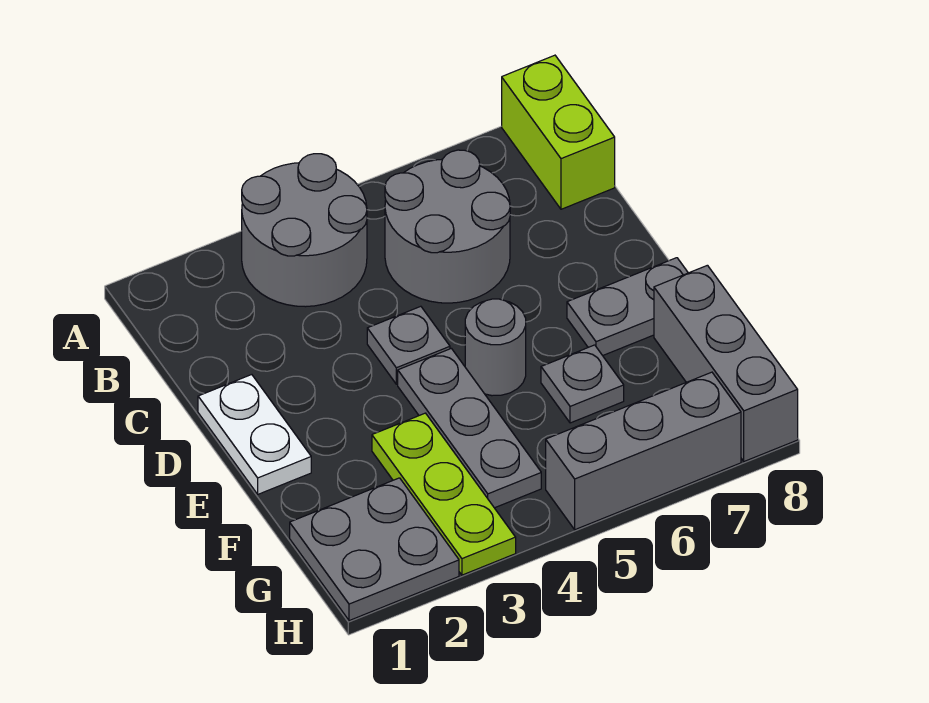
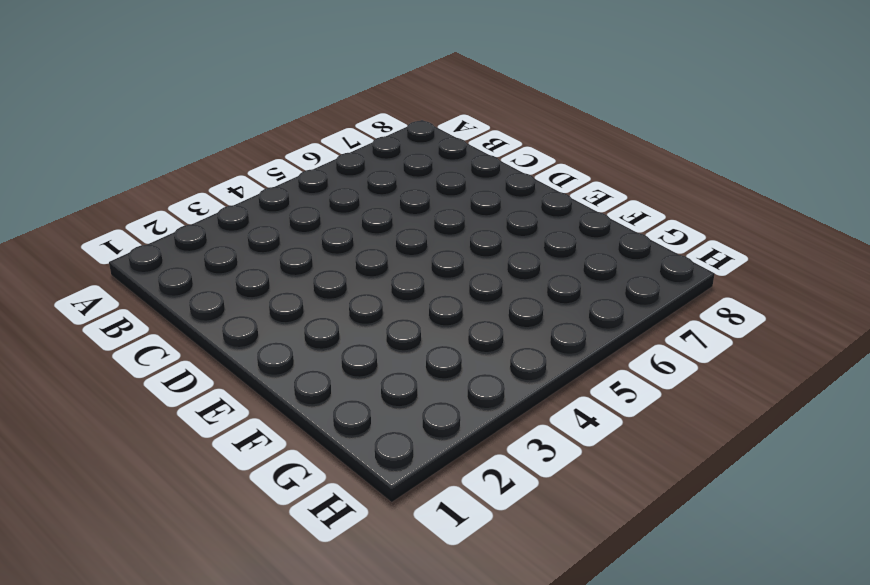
none -> grey 2x2 round brick [242,154,367,307]
none -> lime 1x2 brick [502,55,615,209]
none -> grey 2x2 round brick [385,150,510,303]

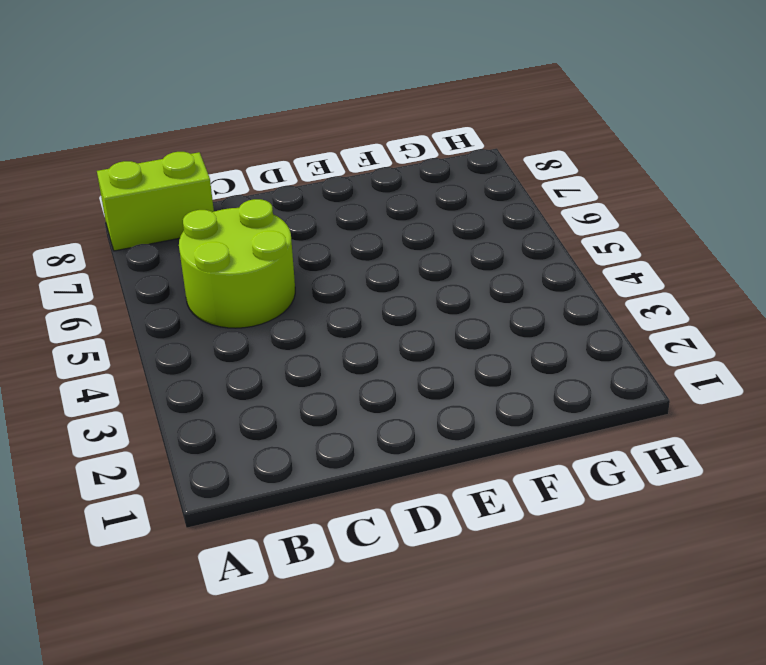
lime 2x2 round brick [179,199,295,328] -> grey 2x2 round brick [385,150,510,303]
none -> grey 2x2 round brick [242,154,367,307]
none -> white 1x2 plate [198,375,311,494]
none -> grey 1x1 plate [367,306,450,384]

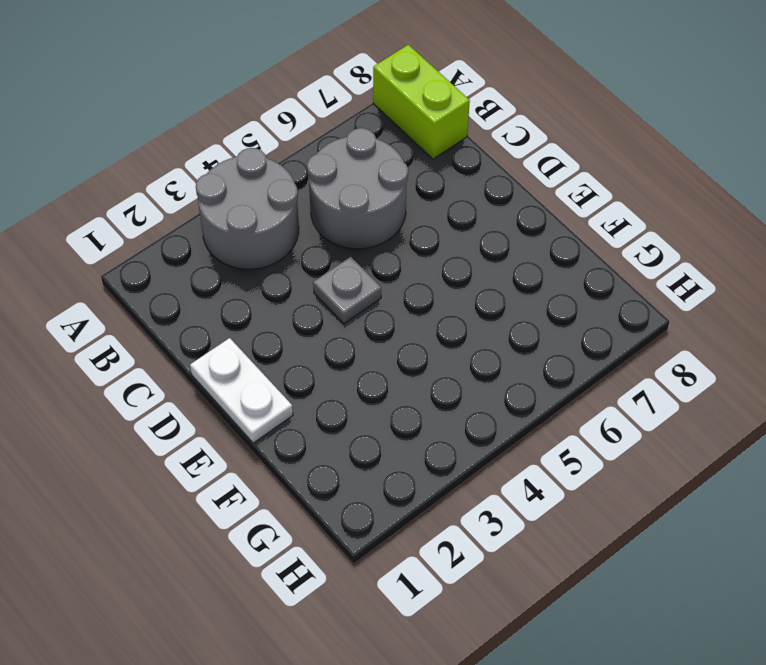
none -> grey 1x3 plate [398,348,541,508]
none -> grey 1x1 round brick [465,299,526,396]
none -> grey 1x2 plate [567,258,688,356]

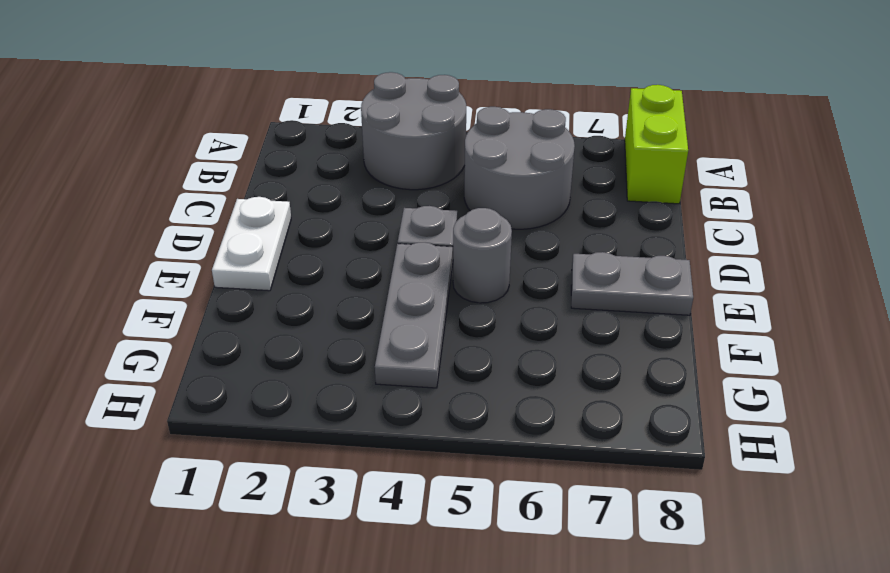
none -> lime 1x3 plate [372,413,516,575]
none -> grey 1x1 plate [541,345,624,423]
none -> grey 1x3 brick [654,265,798,462]

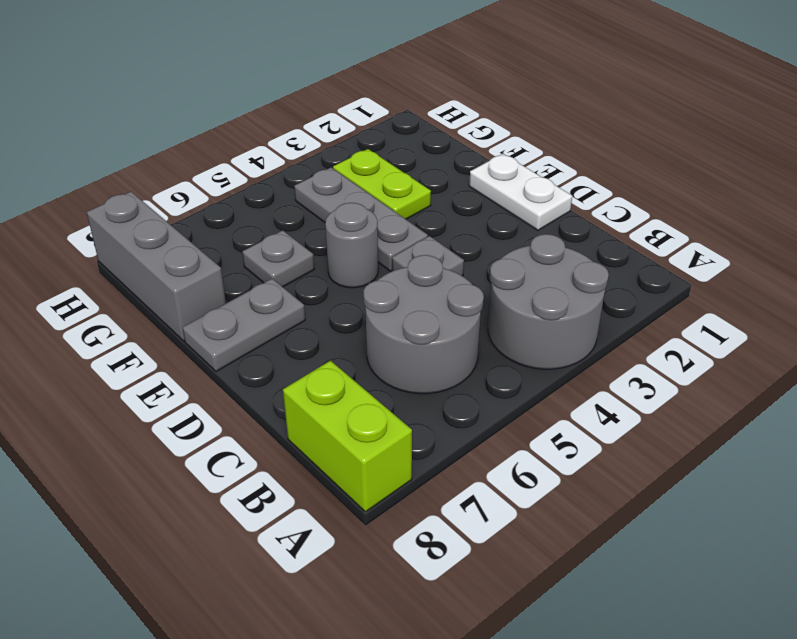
lime 1x2 plate [333,149,431,219] -> lime 1x3 plate [372,413,516,575]
none -> grey 2x2 plate [290,478,459,621]
none -> grey 1x3 brick [546,372,741,530]

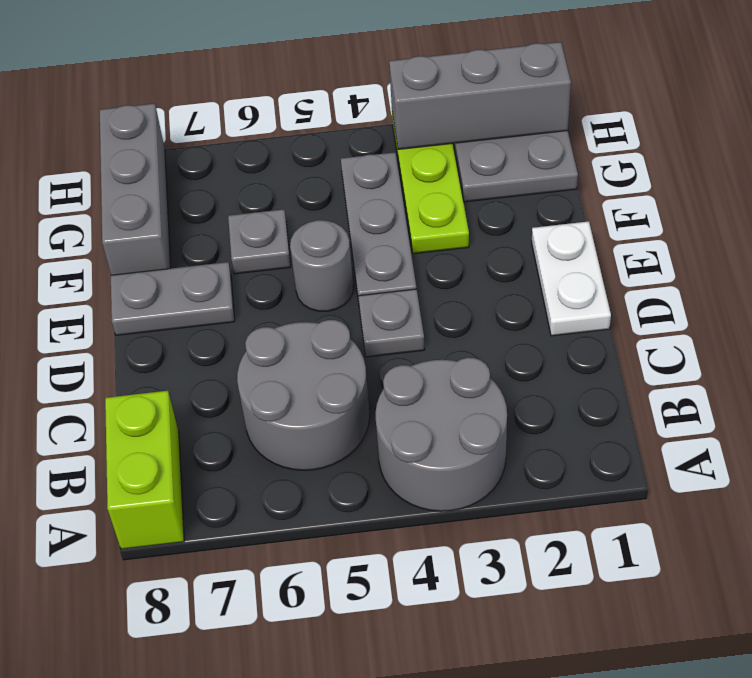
grey 1x3 brick [389,42,571,149] -> grey 1x3 brick moved to [546,372,741,530]

